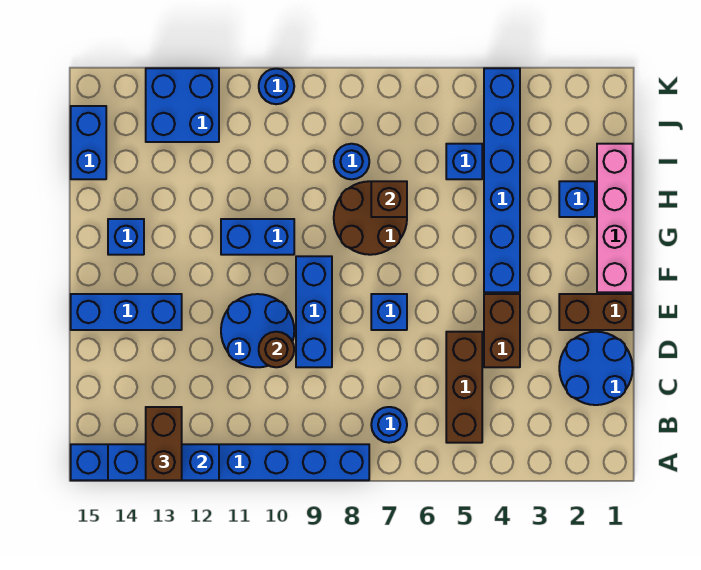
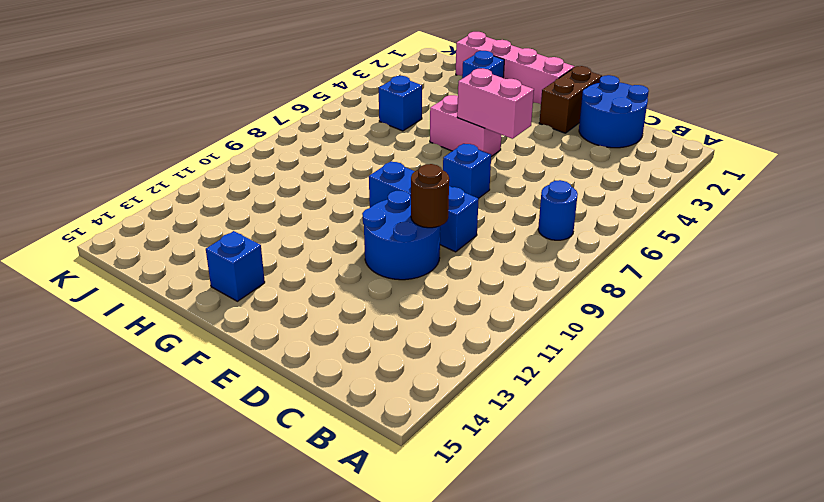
pink 1x2 brick [457,69,534,139] -> none
pink 1x2 brick [430,95,501,157] -> none
none -> blue 1x8 brick [71,444,369,480]
none -> brown 1x3 brick [446,332,482,443]
none -> brown 1x2 brick [484,294,520,367]

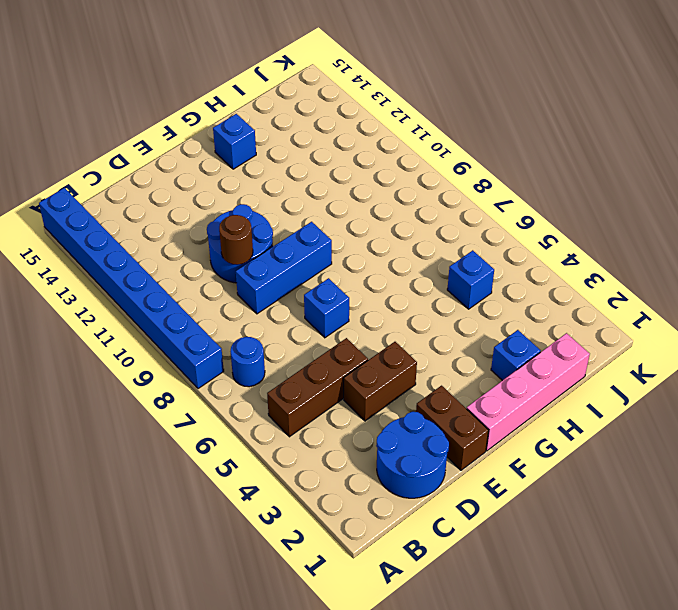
none -> blue 1x3 brick [71,294,182,330]
none -> blue 1x6 brick [484,68,520,292]
none -> brown 2x2 round brick [334,181,407,255]

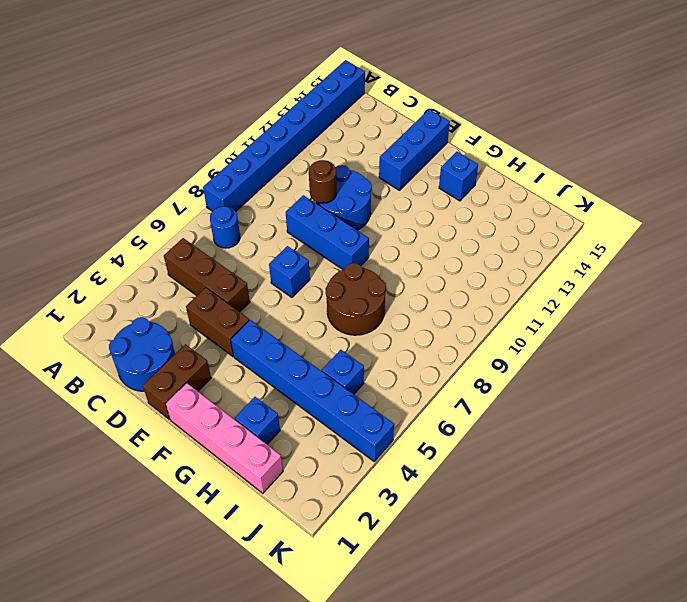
none -> blue 1x2 brick [221,219,294,255]
none -> blue 1x1 round brick [334,144,369,179]
none -> blue 1x2 brick [71,106,106,179]

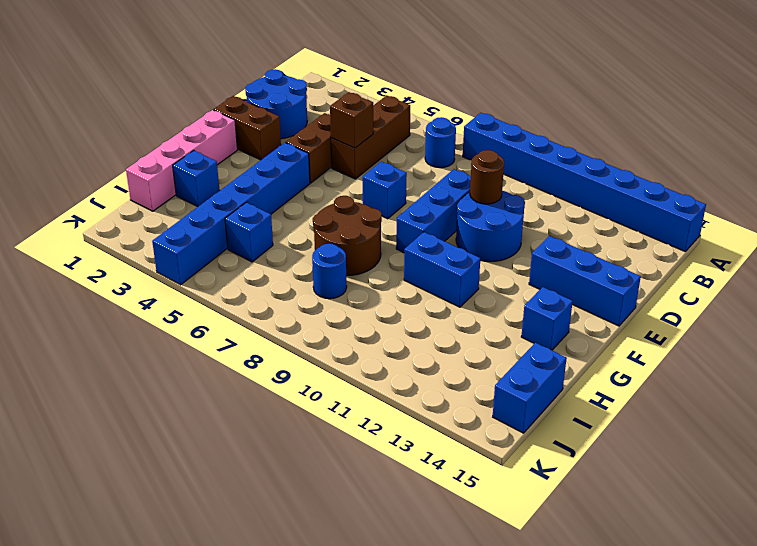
brown 1x1 brick [330,92,373,148] -> brown 1x1 brick moved to [371,181,407,217]
none -> blue 2x2 brick [146,68,219,142]
none -> blue 1x1 round brick [259,69,294,104]
none -> blue 1x3 brick [108,444,219,480]

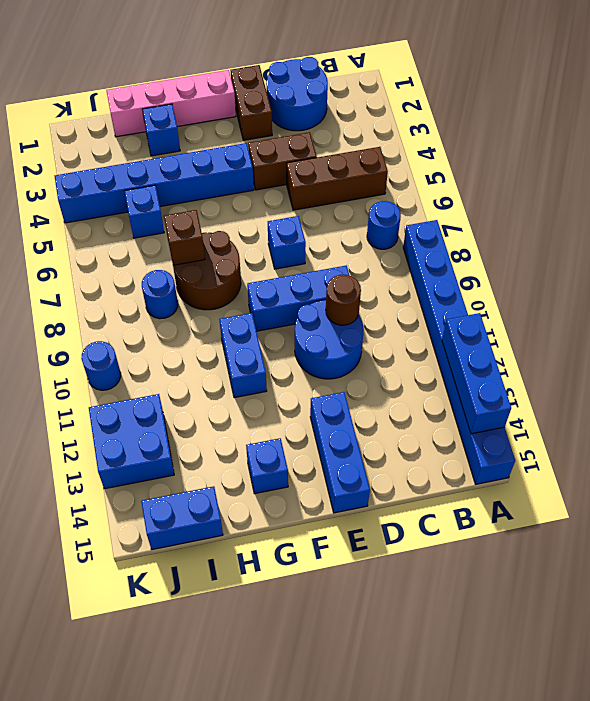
none -> brown 1x2 brick [146,407,182,480]

